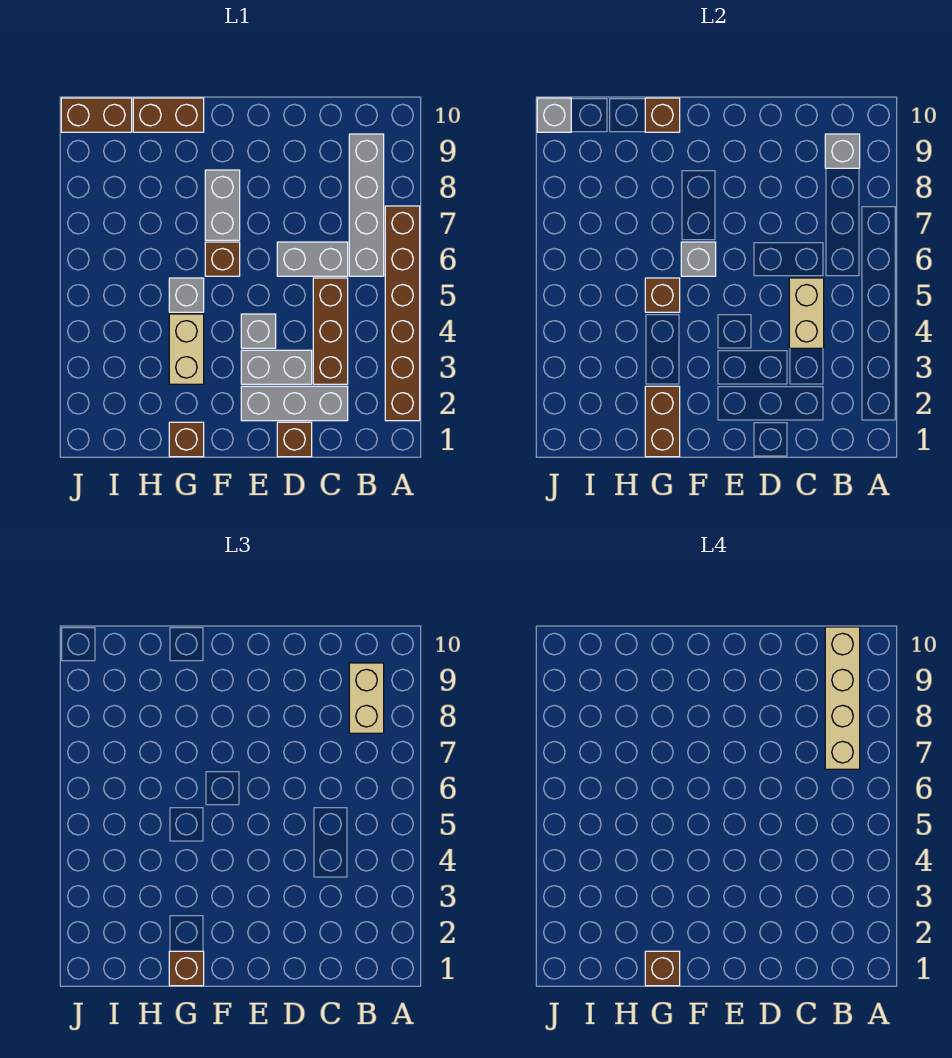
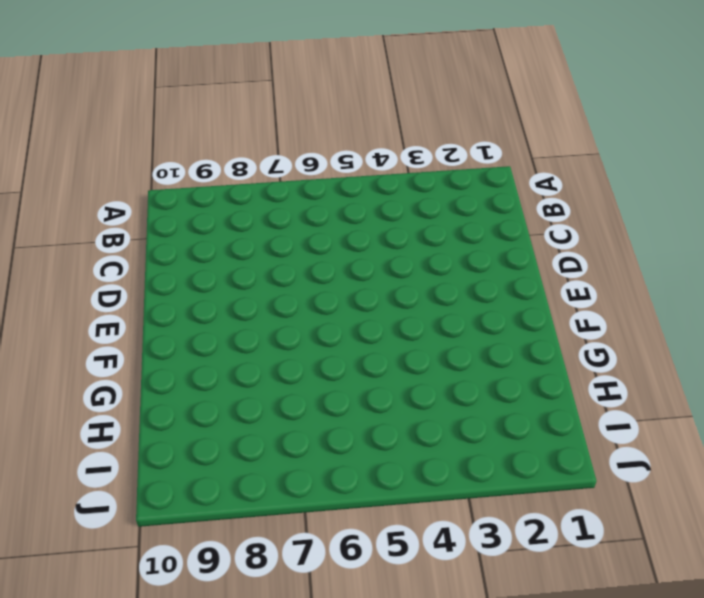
none -> brown 1x6 brick [385,206,420,421]
none -> grey 1x4 brick [349,134,384,276]
none -> grey 1x3 brick [241,386,348,421]

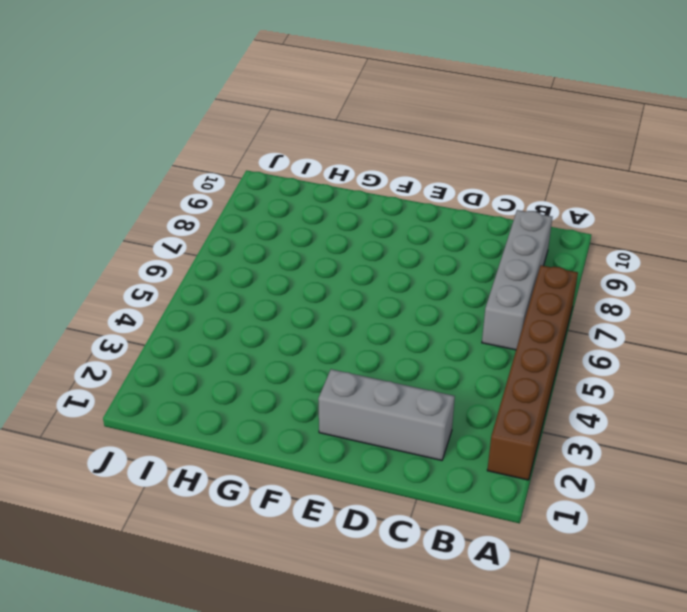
none -> brown 1x3 brick [313,278,348,384]
none -> grey 1x2 brick [277,242,348,276]
none -> brown 1x1 brick [277,422,312,457]

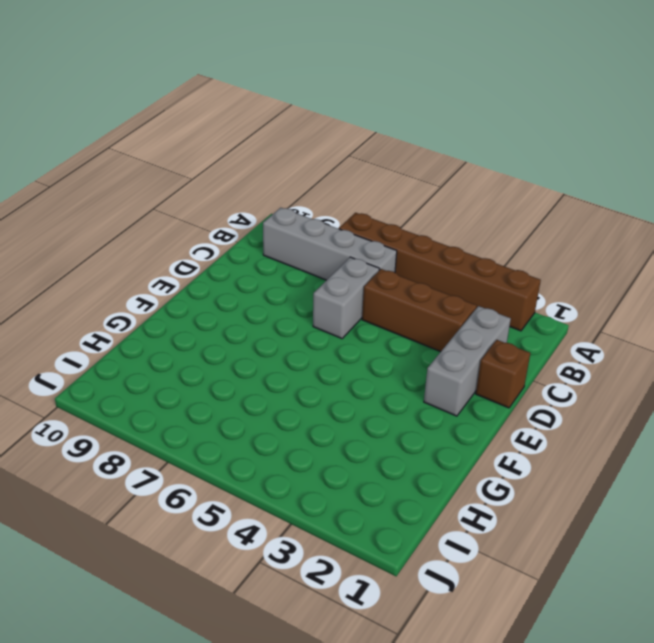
none -> grey 1x2 brick [241,350,312,384]
none -> grey 1x1 brick [241,314,276,348]
none -> brown 1x1 brick [205,242,240,276]

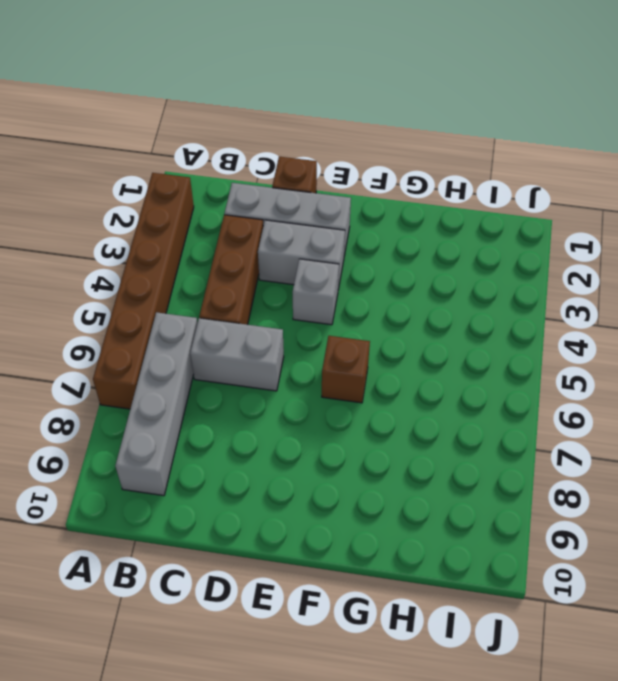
none -> grey 1x2 brick [205,170,240,240]
none -> brown 1x1 brick [169,422,204,457]
none -> tan 1x2 brick [169,314,204,384]

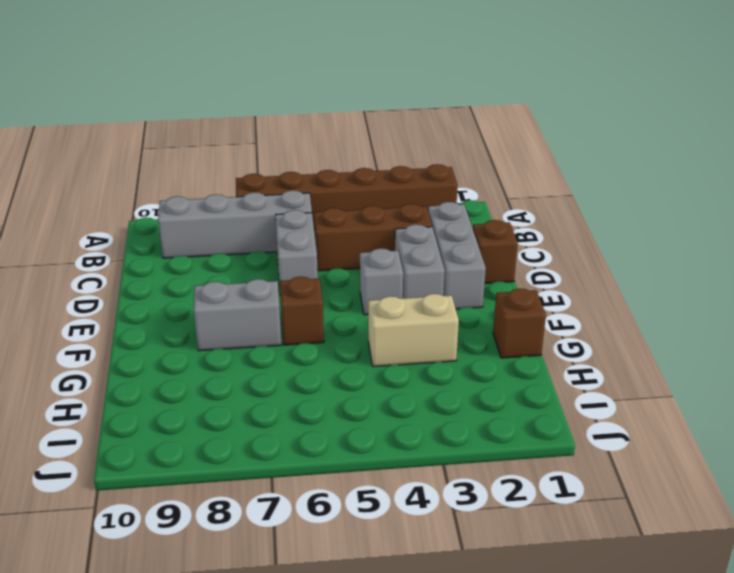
none -> grey 1x1 brick [169,278,204,312]
none -> brown 1x2 brick [133,98,204,132]
none -> brown 1x2 brick [61,98,132,132]

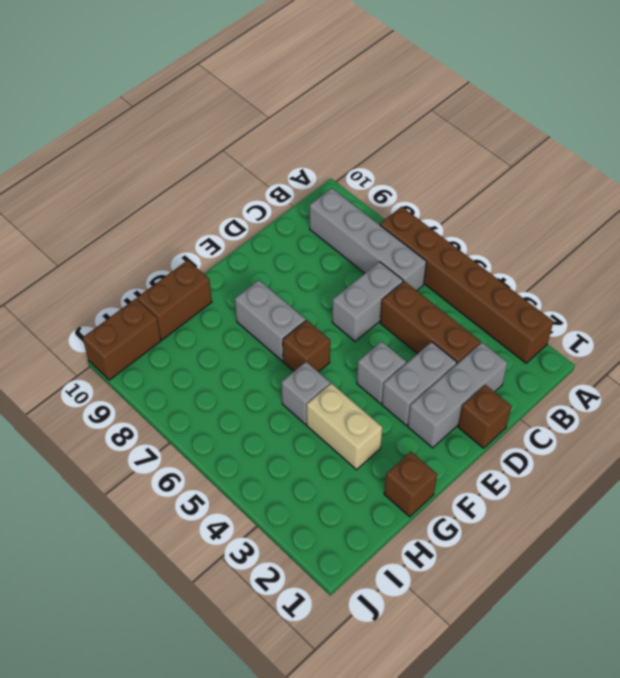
none -> grey 1x1 brick [825,134,860,168]
none -> tan 1x2 brick [789,278,824,348]
none -> grey 1x1 brick [681,242,716,276]

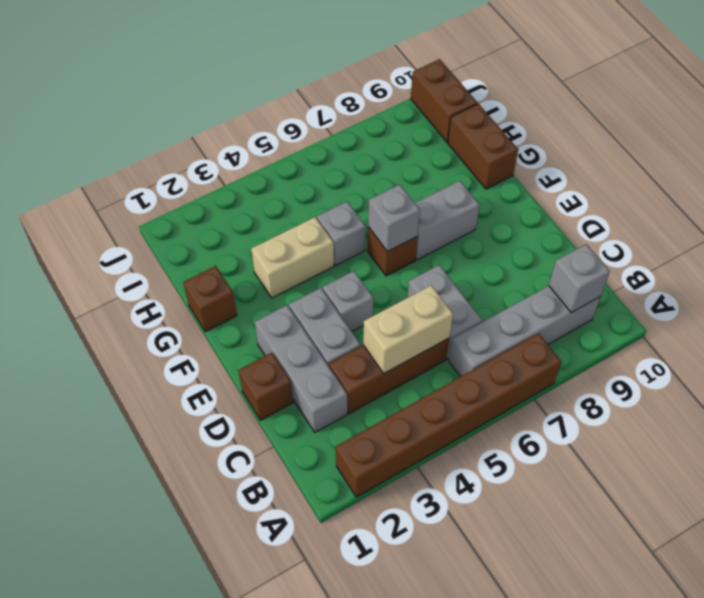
none -> brown 1x2 brick [645,386,680,457]
none -> brown 1x1 brick [645,278,680,312]
none -> brown 1x1 brick [645,98,680,132]

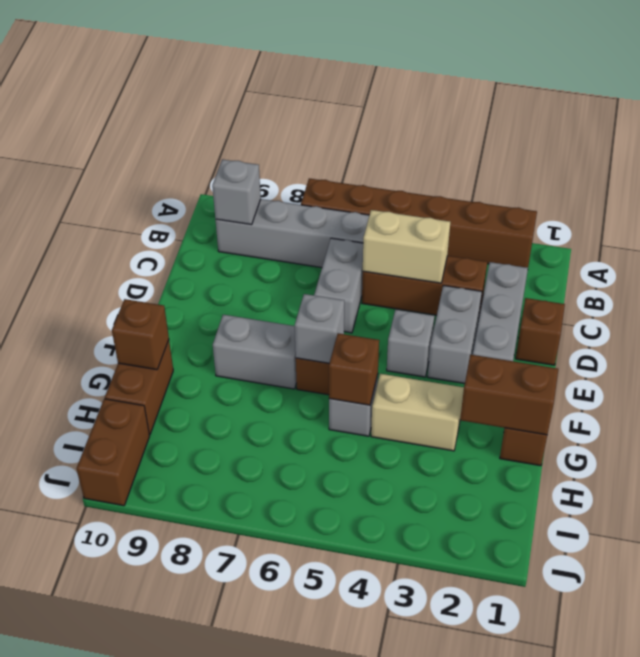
none -> grey 1x1 brick [537,98,571,132]
none -> tan 1x2 brick [349,663,384,733]
none -> brown 1x1 brick [169,951,204,986]

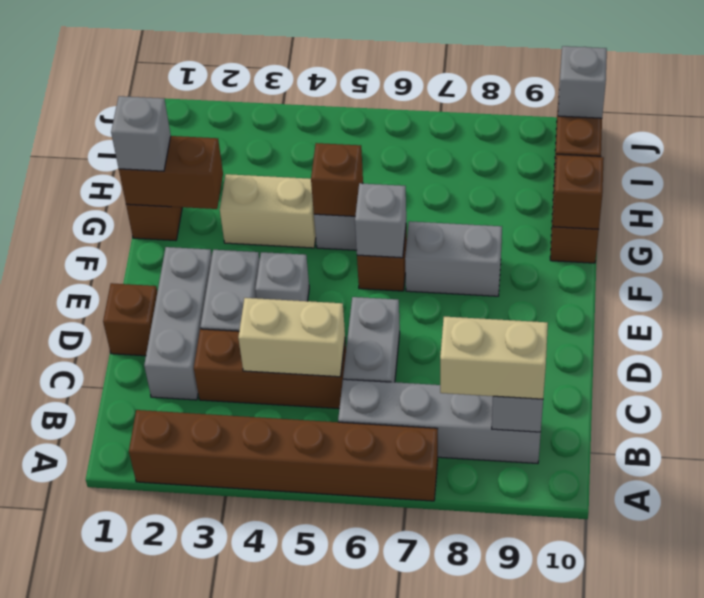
grey 1x1 brick [111,96,171,171] -> brown 1x1 brick [169,951,204,986]
none -> tan 1x4 brick [825,627,860,769]
none -> brown 1x1 brick [645,951,680,986]

